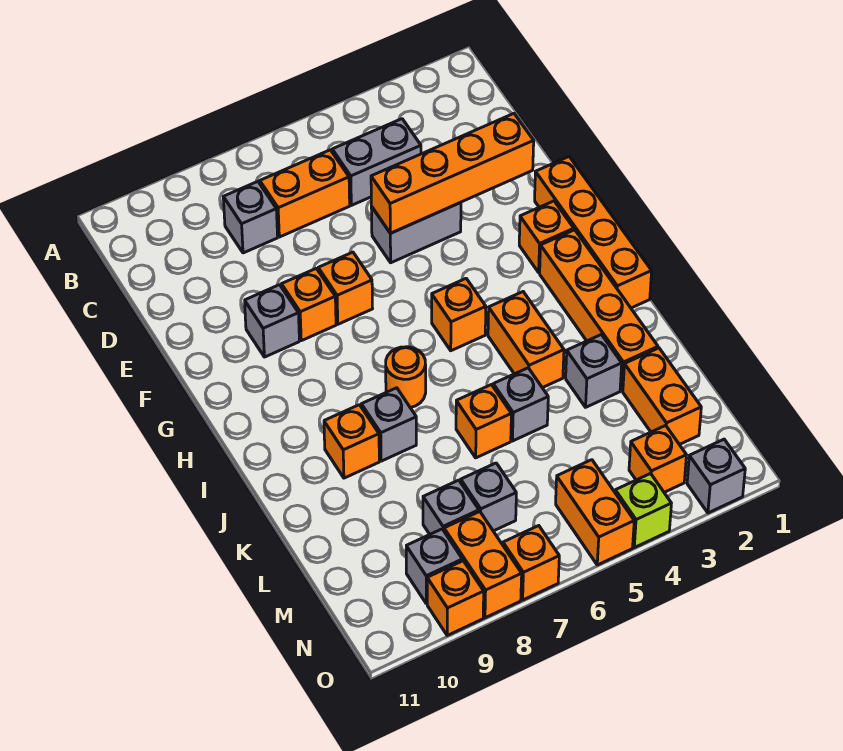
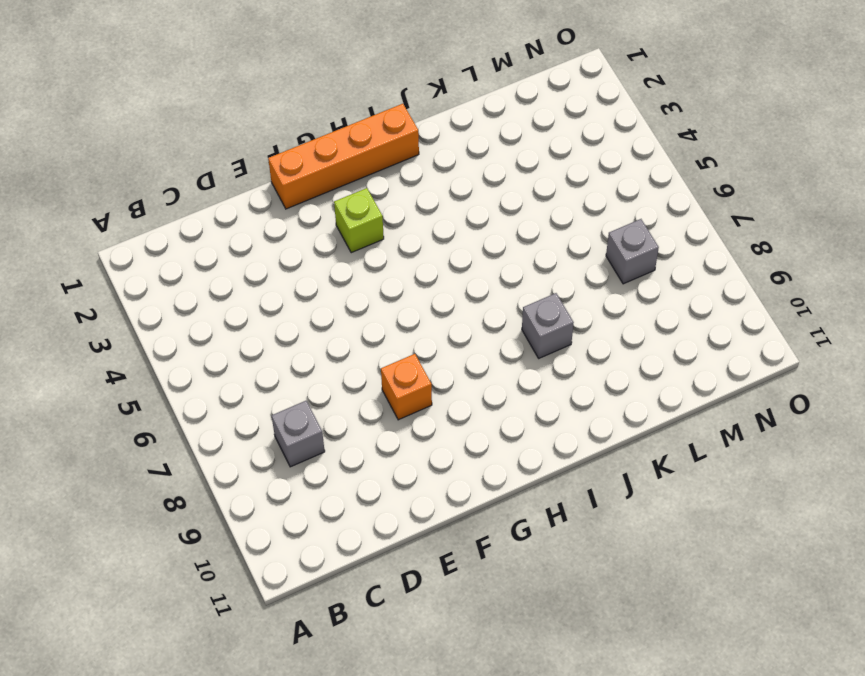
lime 1x1 brick [334,188,384,253] -> lime 1x1 brick moved to [615,474,671,548]
none -> grey 1x2 brick [332,119,421,205]
none -> orange 1x2 brick [260,150,350,237]
none -> grey 1x2 brick [371,203,461,263]
none -> orange 1x1 brick [318,252,373,324]

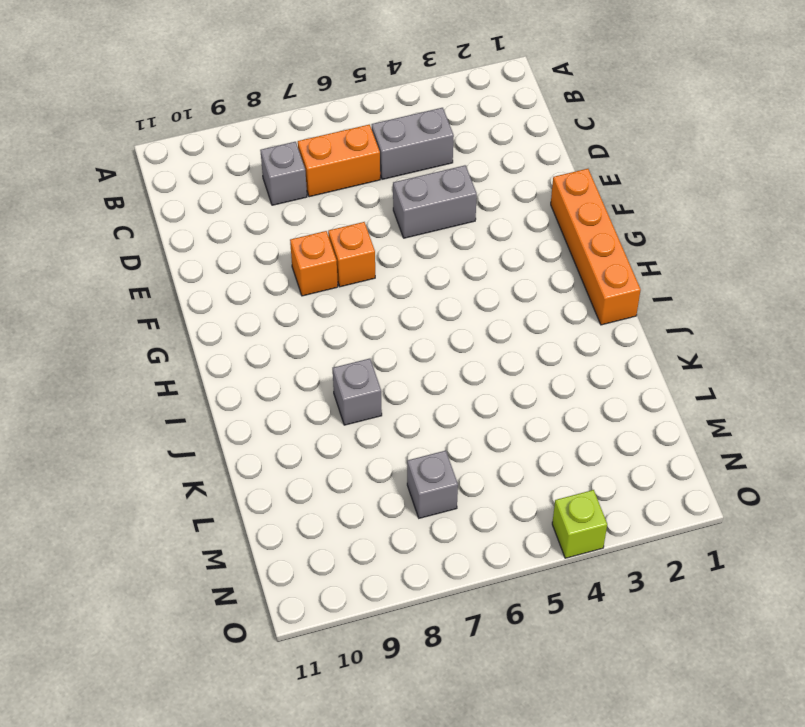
none -> grey 1x1 brick [245,285,299,357]
none -> orange 1x1 brick [519,201,574,272]
none -> orange 1x4 brick [540,230,658,391]
none -> orange 1x1 brick [432,279,486,351]

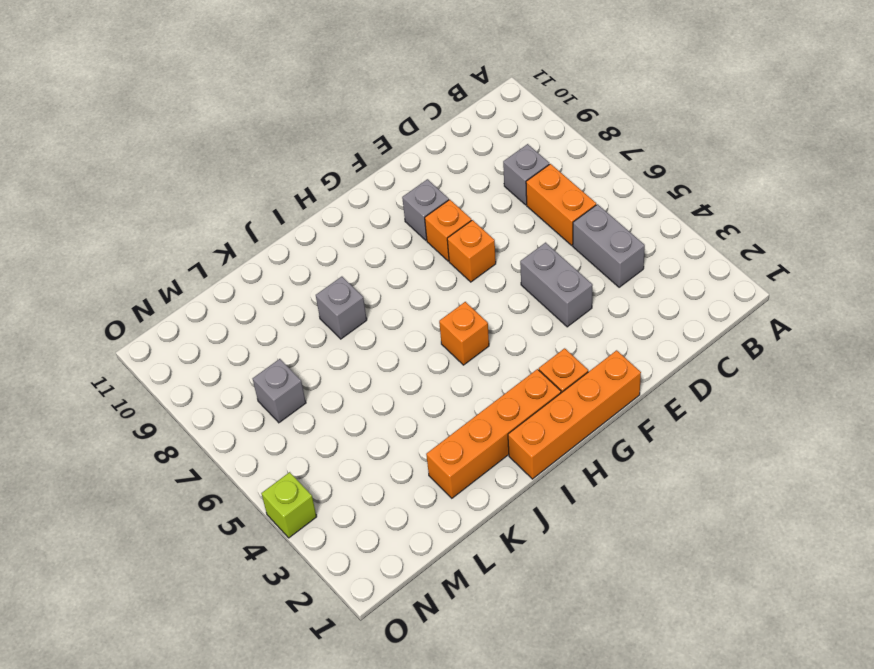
none -> orange 1x2 brick [488,292,564,388]
none -> orange 1x1 round brick [386,347,426,408]
none -> orange 1x1 brick [324,405,379,478]
none -> grey 1x1 brick [566,335,622,407]

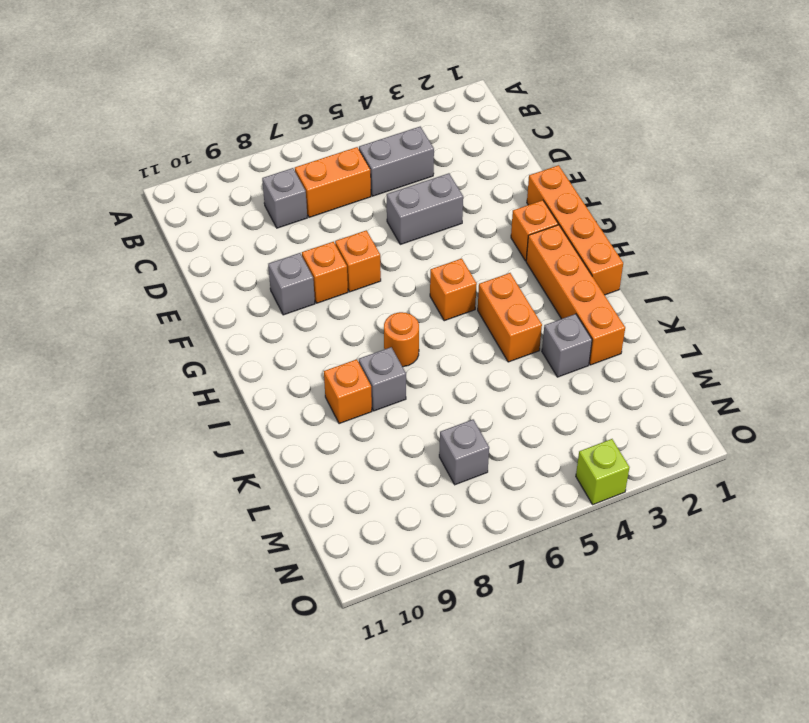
none -> grey 1x1 brick [493,368,548,441]
none -> orange 1x1 brick [456,385,511,458]
none -> orange 1x2 brick [623,348,701,445]
none -> grey 1x1 brick [423,480,479,534]

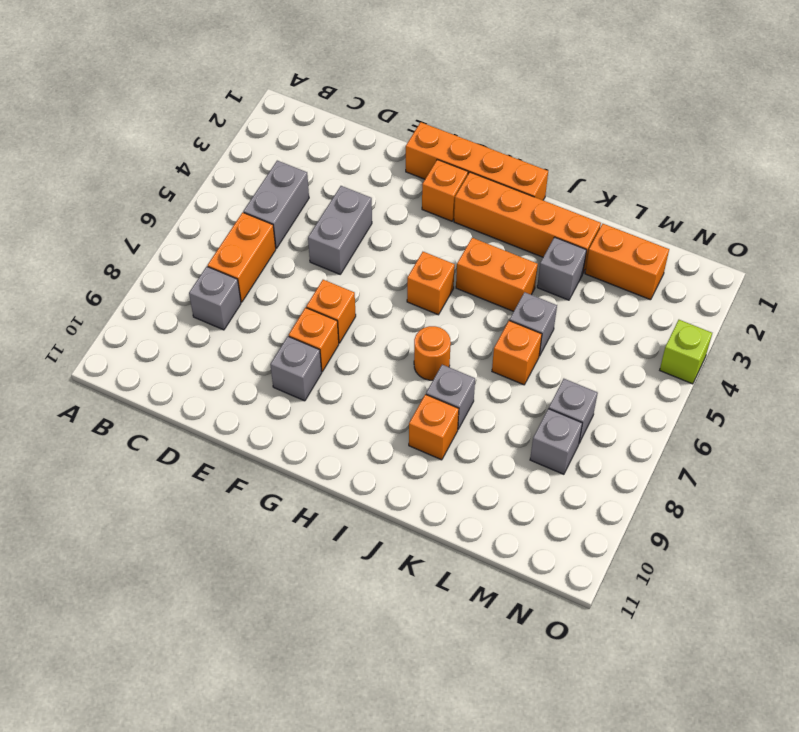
none -> orange 1x1 brick [629,425,686,492]
none -> orange 1x2 brick [556,460,634,565]
none -> orange 1x2 brick [444,512,522,618]
none -> grey 1x1 brick [406,529,462,603]

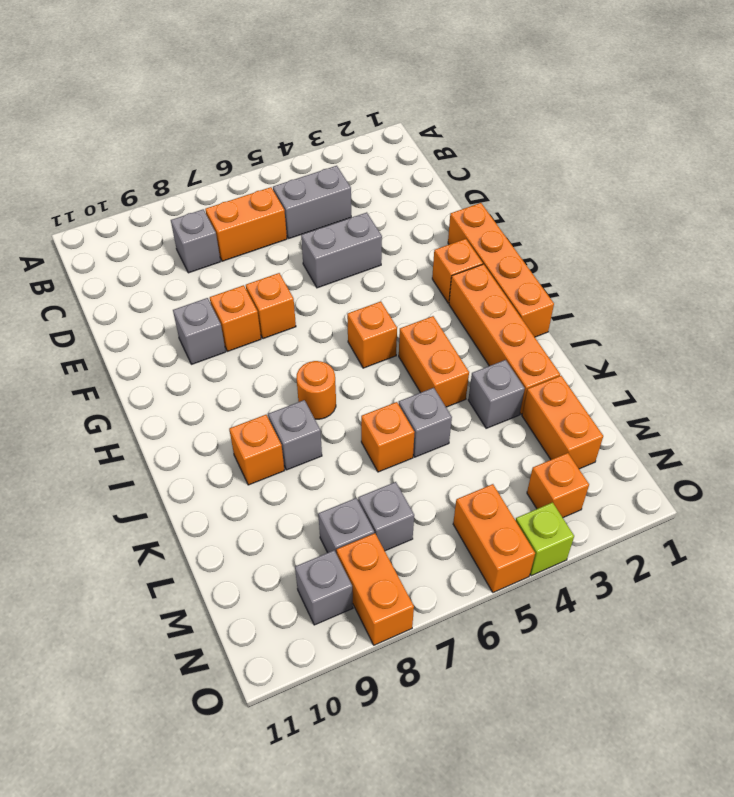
none -> grey 1x1 brick [687,439,745,513]
none -> orange 1x1 brick [503,526,559,600]
none -> orange 1x1 brick [427,561,484,635]
none -> orange 1x4 brick [371,114,534,233]

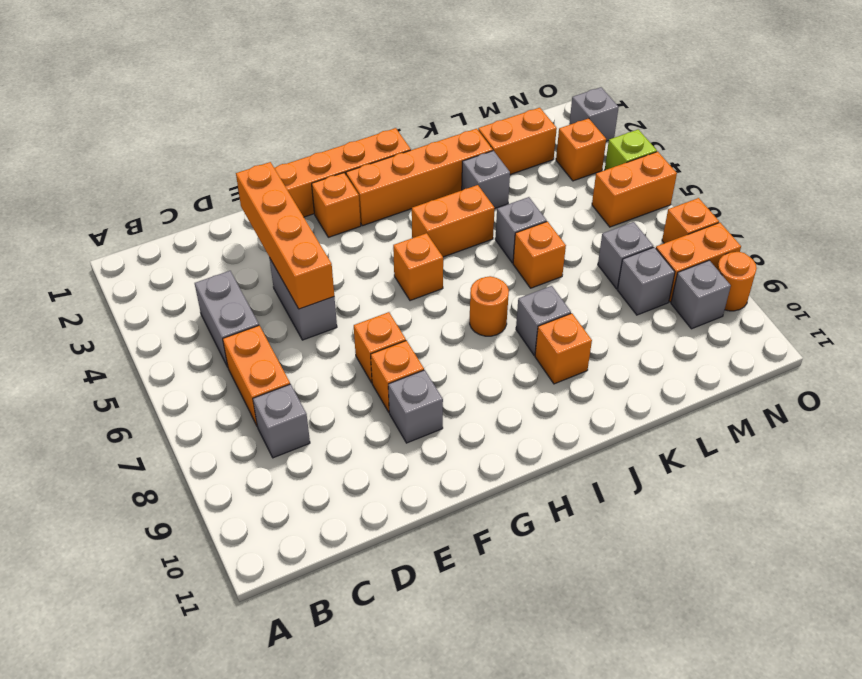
orange 1x1 round brick [717,252,757,311] -> orange 1x1 brick [427,561,484,635]

